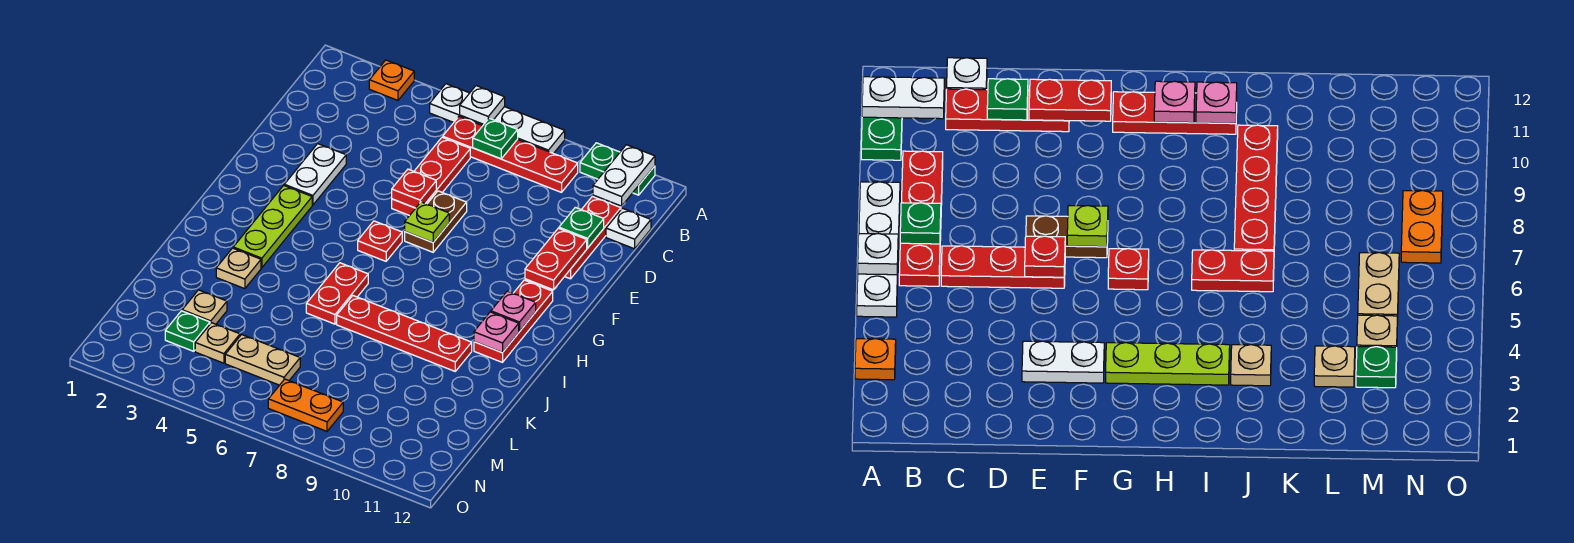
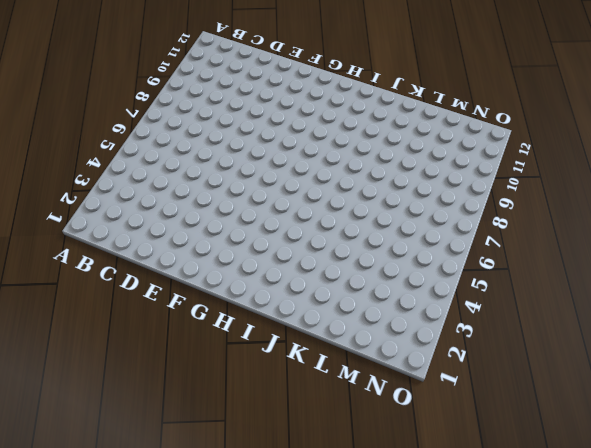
none -> orange 1x1 plate [369,60,414,100]
none -> white 1x4 plate [430,84,565,154]
none -> green 1x2 plate [580,143,655,195]

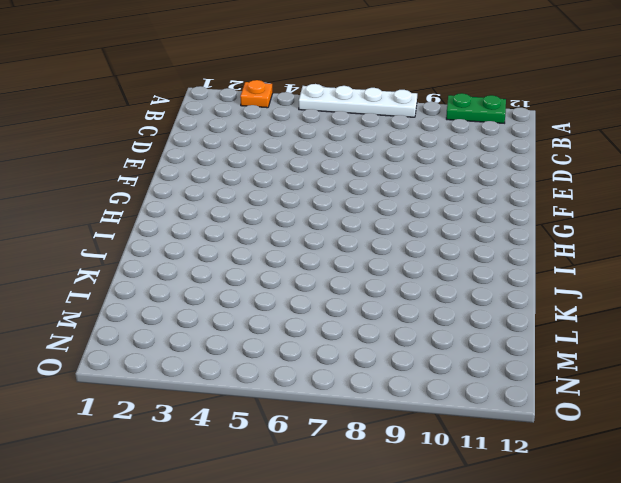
none -> red 1x4 plate [443,117,578,192]
none -> red 1x3 plate [392,137,470,216]
none -> red 1x3 plate [565,196,621,279]

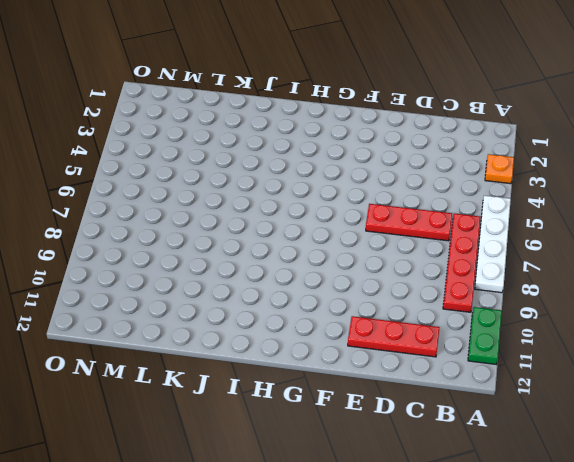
none -> white 1x1 plate [606,208,651,249]
none -> white 1x2 plate [284,144,346,205]
none -> brown 1x2 plate [405,191,467,252]

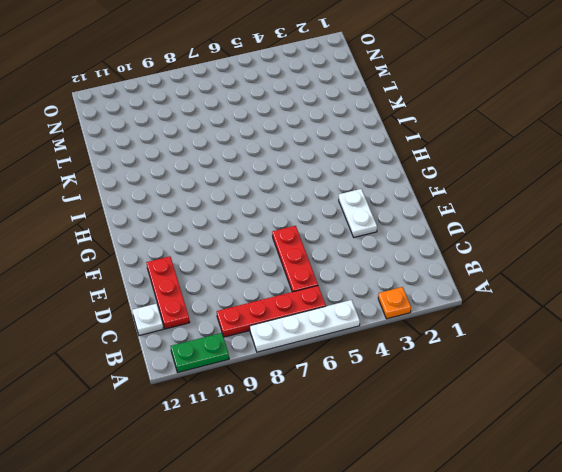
none -> brown 1x2 plate [405,191,467,252]
none -> lime 1x3 plate [233,185,312,268]
none -> red 1x1 plate [358,221,402,261]

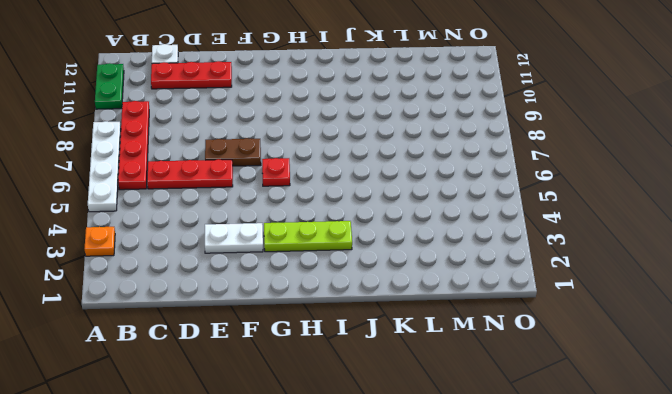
none -> red 1x3 plate [474,280,553,362]
none -> red 1x2 plate [306,263,368,324]
none -> tan 1x1 plate [216,248,261,289]

